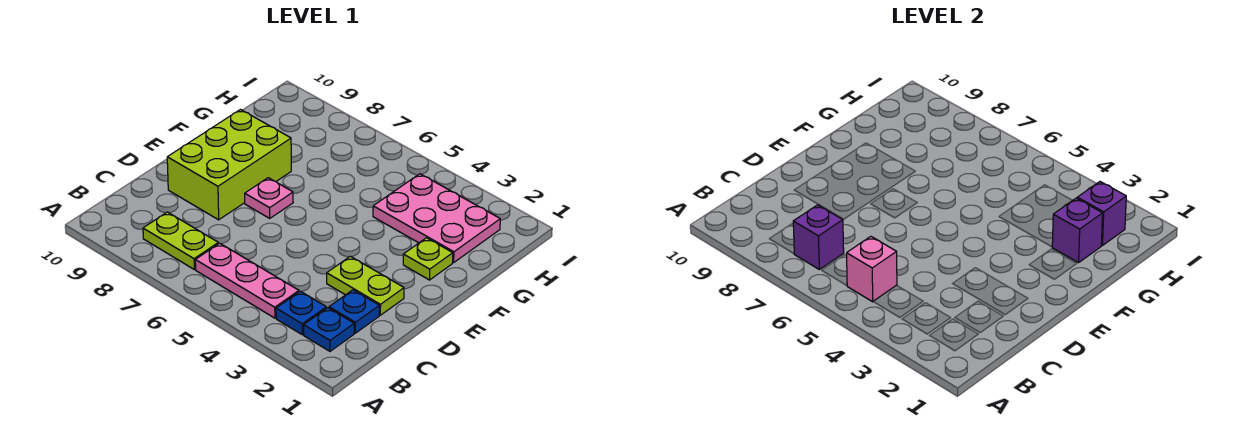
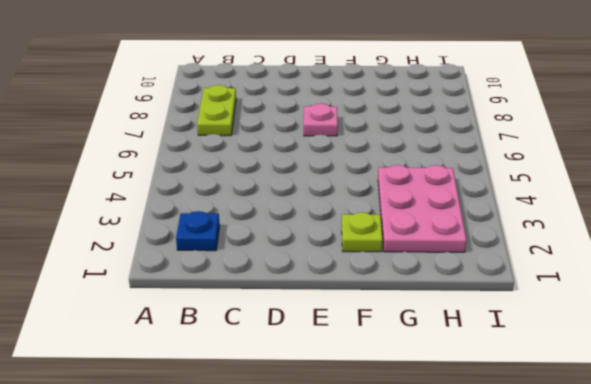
none -> blue 1x1 plate [276,291,326,335]
none -> pink 1x3 plate [195,243,299,318]
none -> blue 1x1 plate [329,290,379,333]

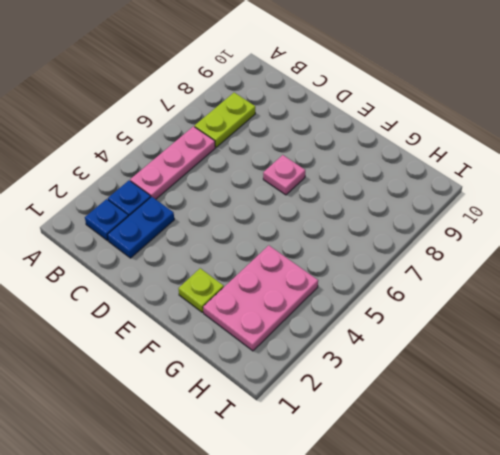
blue 1x2 plate [108,197,174,258] -> blue 1x1 plate [329,290,379,333]
none -> lime 1x2 plate [327,256,404,315]
none -> lime 2x3 brick [167,110,291,220]
none -> pink 1x1 brick [847,236,897,302]

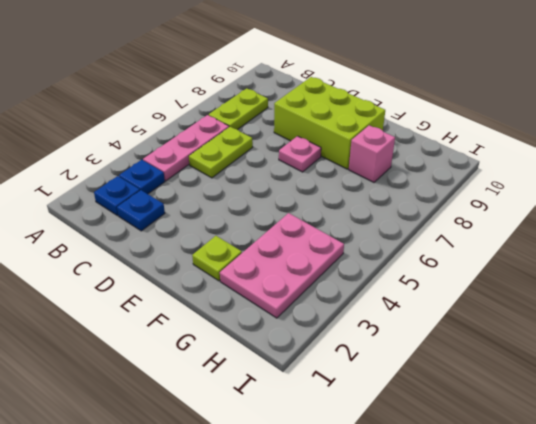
lime 1x2 plate [189,127,253,178] -> lime 1x2 plate moved to [327,256,404,315]
pink 1x1 brick [349,125,395,182] -> pink 1x1 brick moved to [847,236,897,302]
none -> purple 1x1 brick [793,205,844,269]
none -> purple 1x1 brick [1052,198,1103,263]
none -> purple 1x1 brick [1077,182,1126,245]

